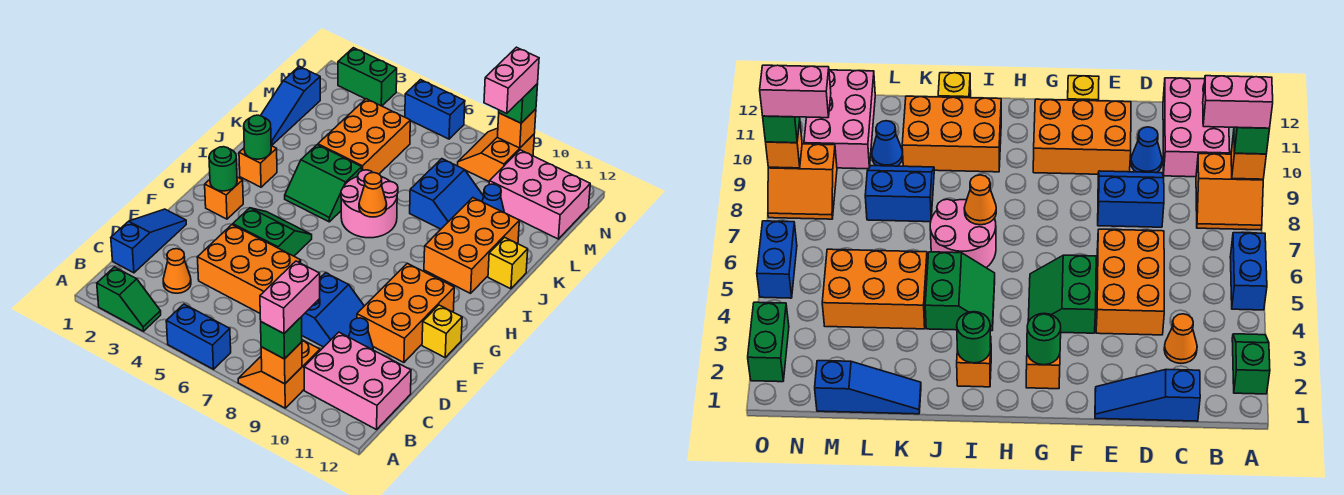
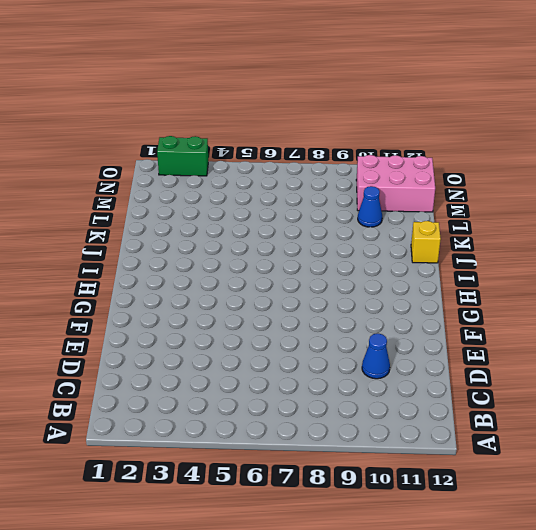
none -> green 1x2 slope [97,267,161,331]
none -> blue 1x2 brick [166,304,231,369]
none -> orange 2x2 slope [238,340,320,408]
none -> pink 2x3 brick [304,332,411,430]

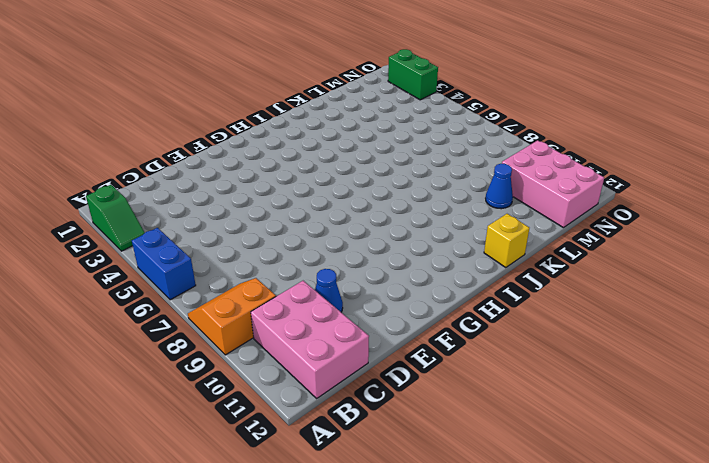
none -> blue 1x3 slope [111,209,186,273]
none -> orange 1x1 cone [163,249,191,293]
none -> orange 2x3 brick [197,225,301,313]
none -> blue 2x2 slope [302,273,364,347]

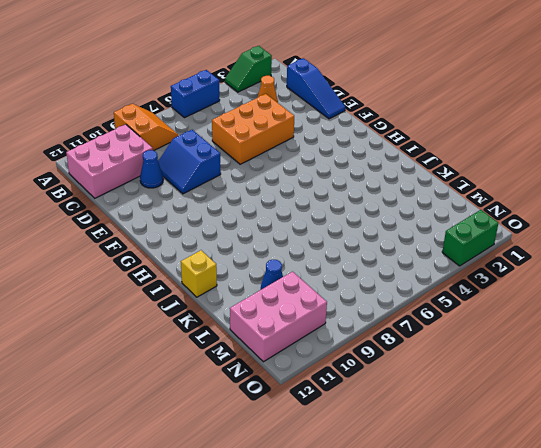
none -> orange 2x3 brick [357,263,454,362]
none -> green 2x2 slope [233,208,312,256]
none -> yellow 1x1 brick [422,305,462,357]
none -> orange 1x1 brick [205,177,243,219]

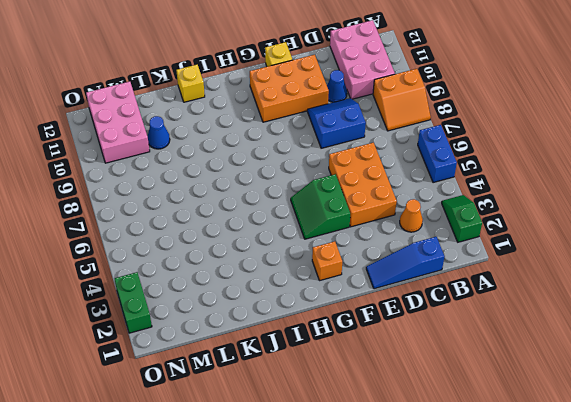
none -> orange 1x1 brick [239,146,277,187]
none -> green 2x2 slope [285,145,362,222]
none -> pink 2x2 round brick [341,170,398,238]
none -> orange 2x3 brick [424,198,519,293]

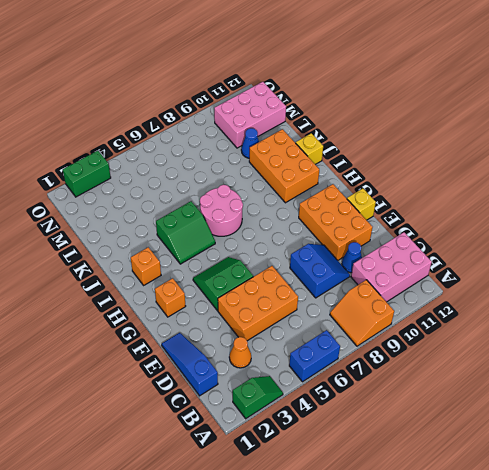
none -> blue 1x3 slope [261,66,320,145]
none -> orange 2x3 brick [318,99,410,174]
none -> blue 2x2 slope [410,159,484,229]
none -> orange 2x2 slope [458,128,534,181]

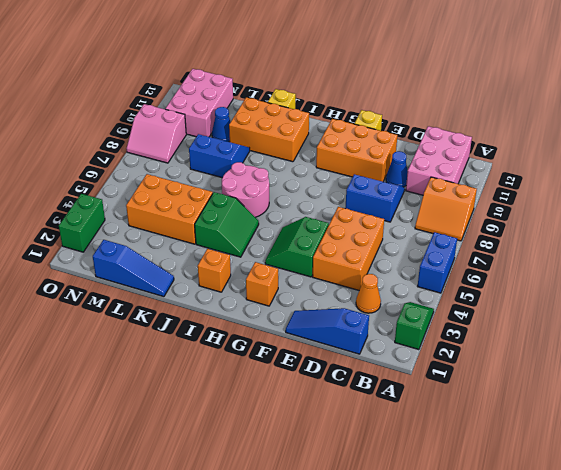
pink 2x2 slope [127,104,186,163] -> orange 2x2 slope [458,128,534,181]
none -> blue 1x2 brick [405,80,465,139]
none -> orange 1x1 brick [261,342,302,384]
none -> green 1x1 round brick [209,147,237,191]
none -> green 1x1 round brick [244,115,271,159]

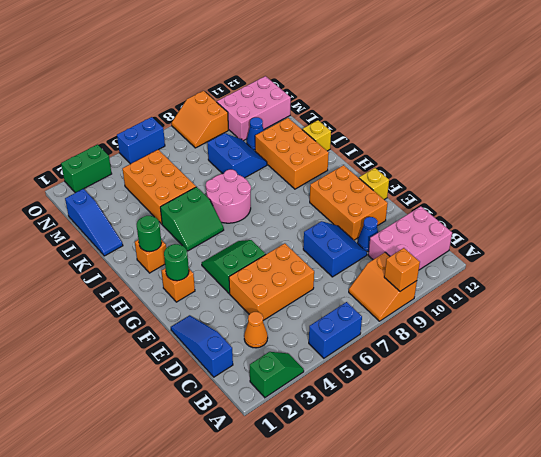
none -> orange 1x1 cone [359,173,387,217]
none -> orange 1x1 brick [497,109,536,148]
none -> green 1x1 brick [261,317,302,359]
none -> green 1x1 brick [499,84,538,123]

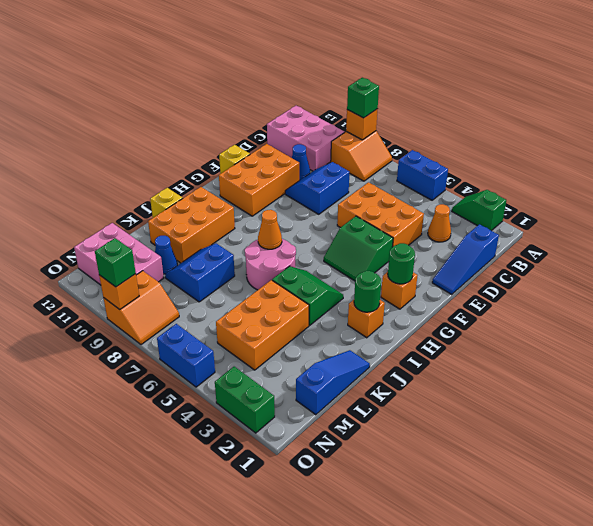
none -> pink 1x2 brick [260,261,320,334]
none -> pink 1x2 brick [484,47,539,114]

